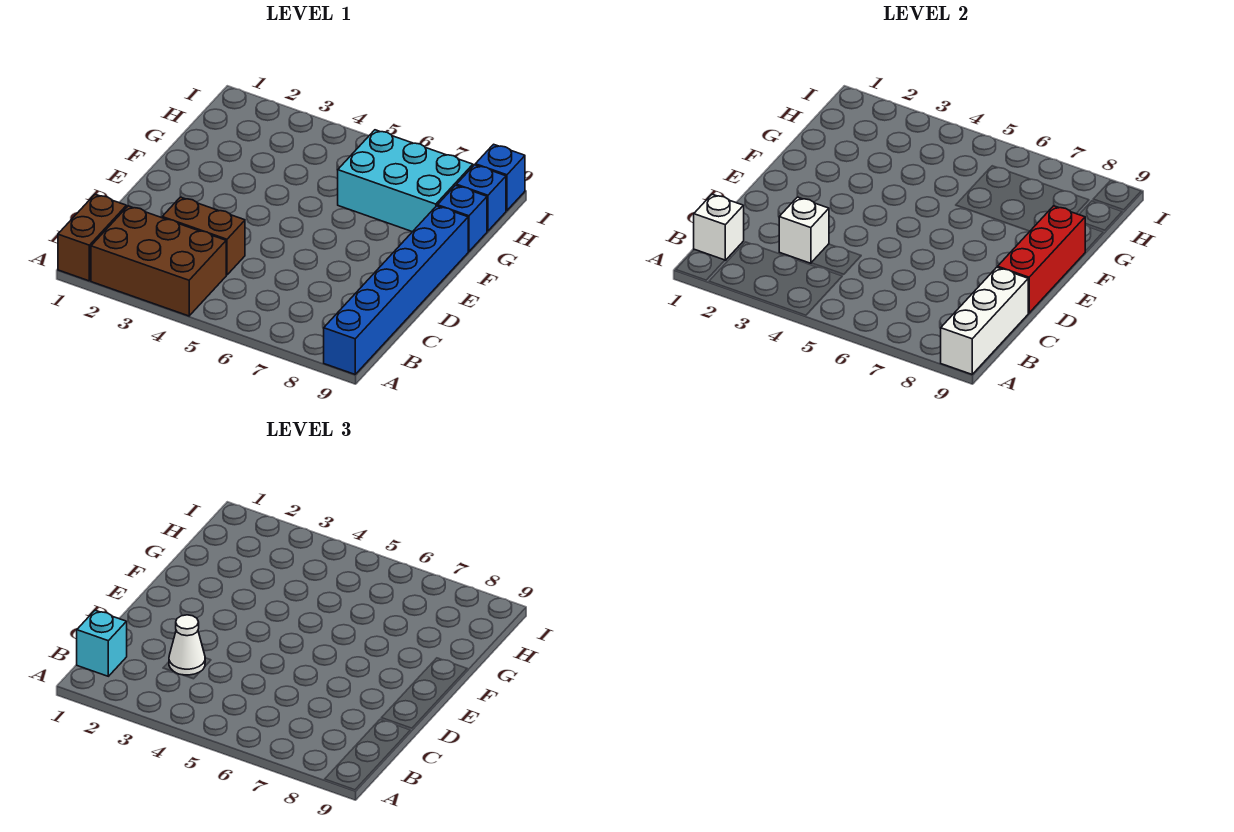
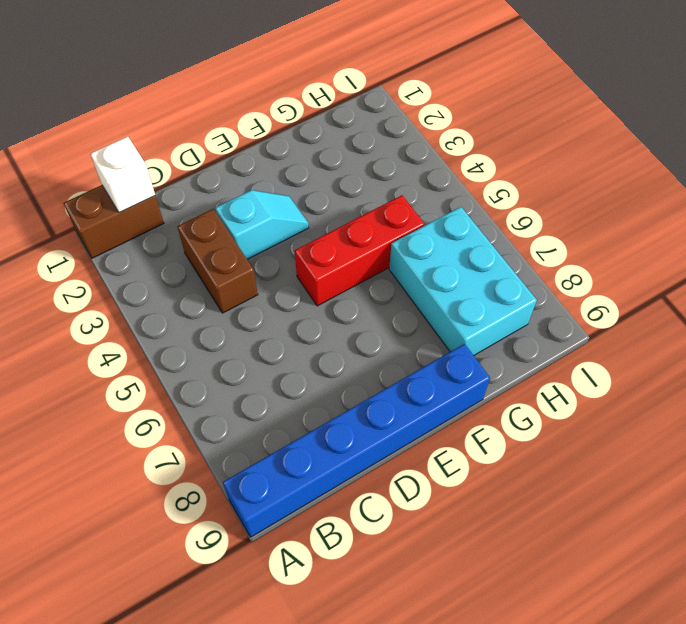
cyan 1x2 slope [215,190,309,259] -> none
red 1x3 brick [295,195,424,306] -> red 1x3 brick moved to [998,206,1085,313]
none -> brown 2x3 brick [91,206,226,316]
none -> blue 1x1 brick [437,185,487,251]
none -> blue 1x1 brick [456,165,506,231]

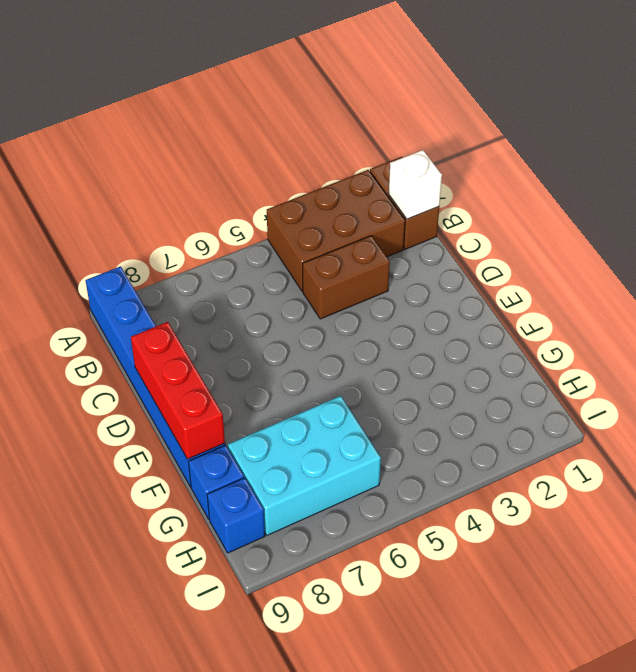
none -> blue 1x1 brick [475,144,525,210]
none -> white 1x3 brick [941,267,1028,374]
none -> white 1x1 brick [779,197,829,263]

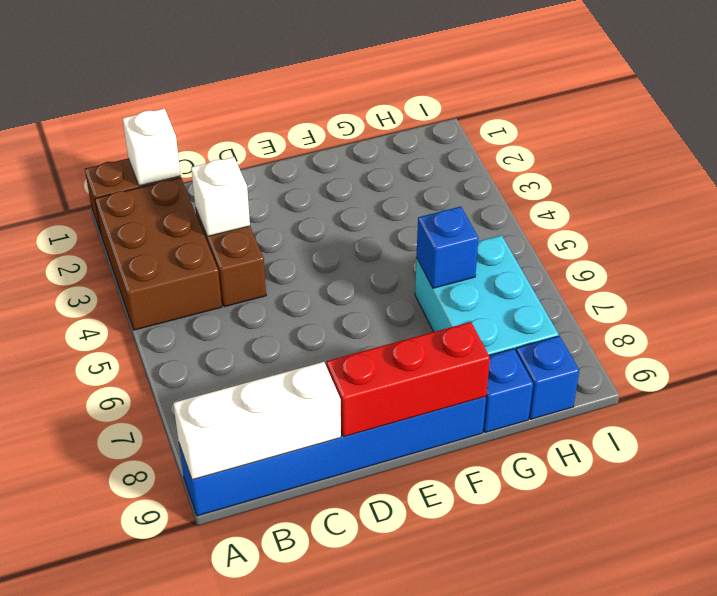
blue 1x1 brick [416,207,479,288] -> blue 1x1 brick moved to [475,144,525,210]
none -> cyan 1x1 brick [77,610,127,676]
none -> white 1x1 cone [169,615,205,675]

